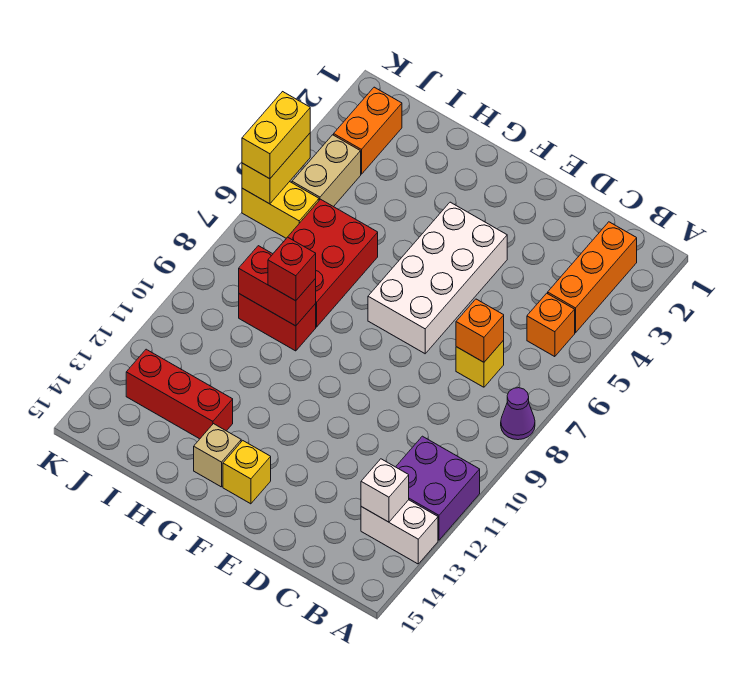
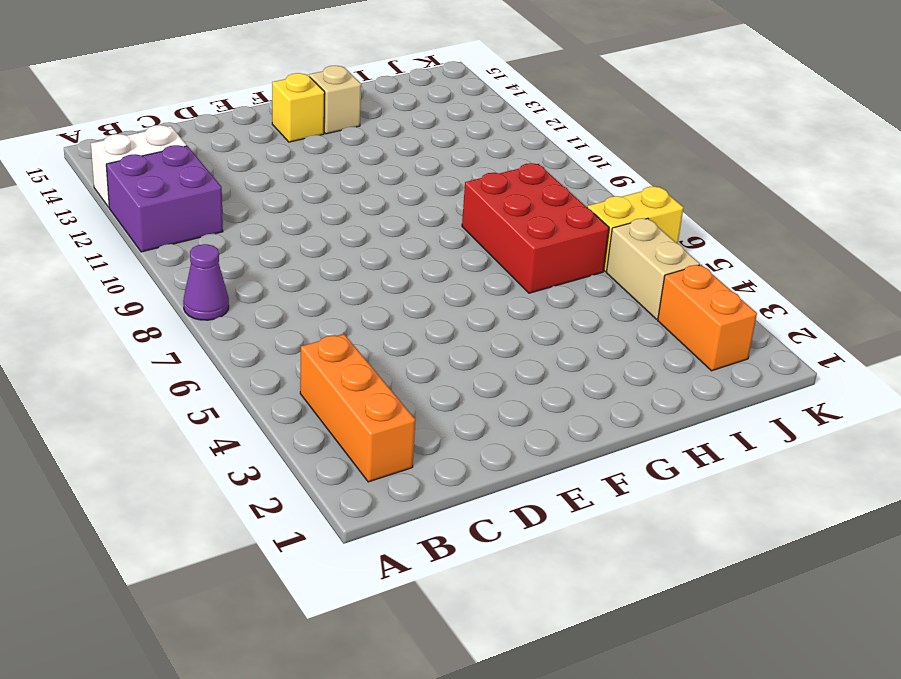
none -> orange 1x1 brick [527,293,575,357]
none -> yellow 1x1 brick [456,340,504,387]
none -> white 2x4 brick [368,202,507,354]

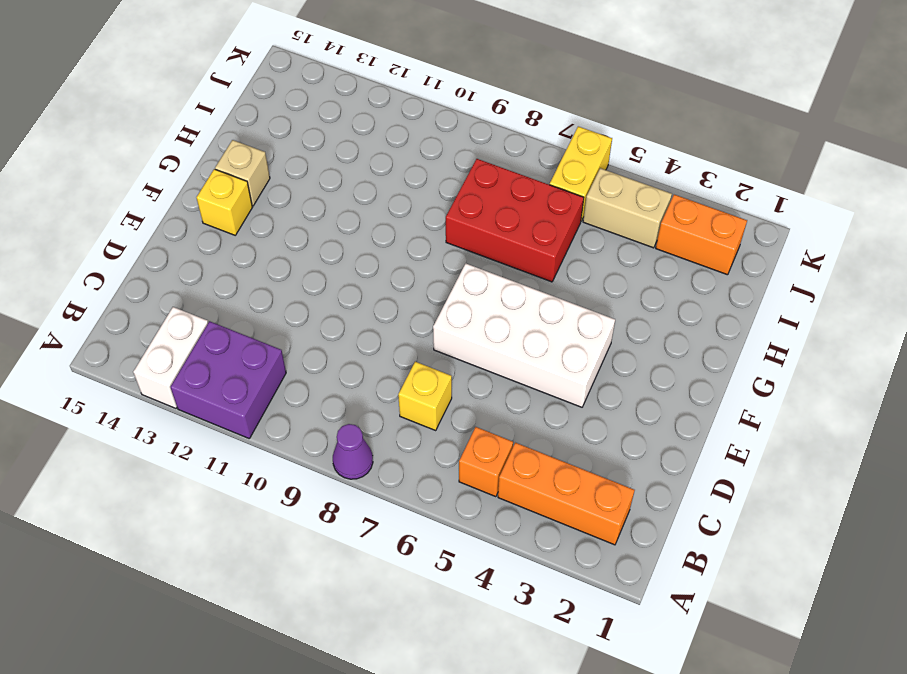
none -> red 1x2 brick [239,294,316,351]
none -> red 1x3 brick [126,349,233,439]
none -> white 1x1 brick [361,459,409,522]

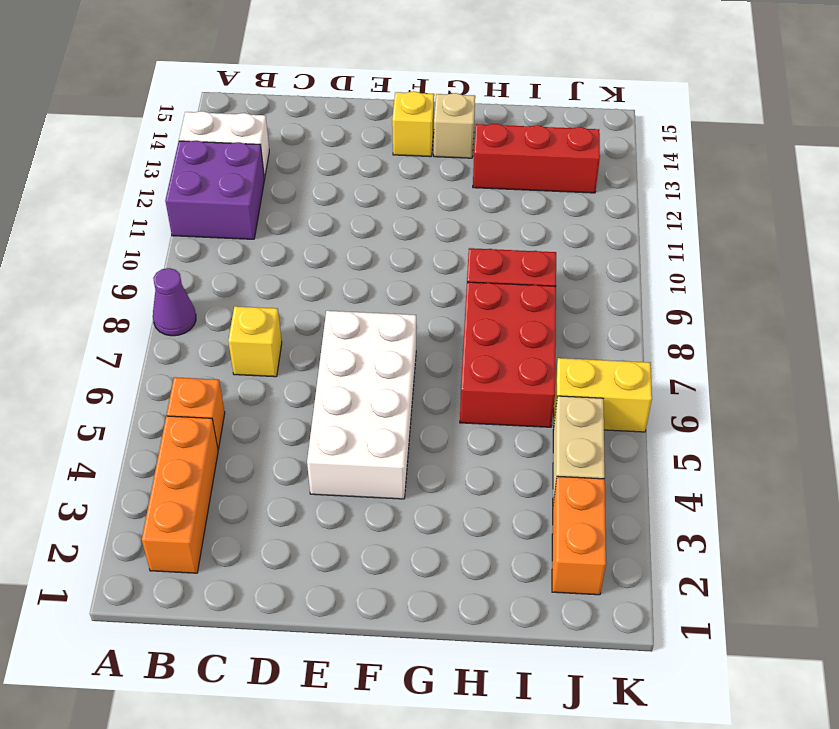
none -> white 1x1 brick [361,459,409,522]
none -> orange 1x1 brick [456,299,504,362]
none -> red 1x2 brick [239,246,316,326]

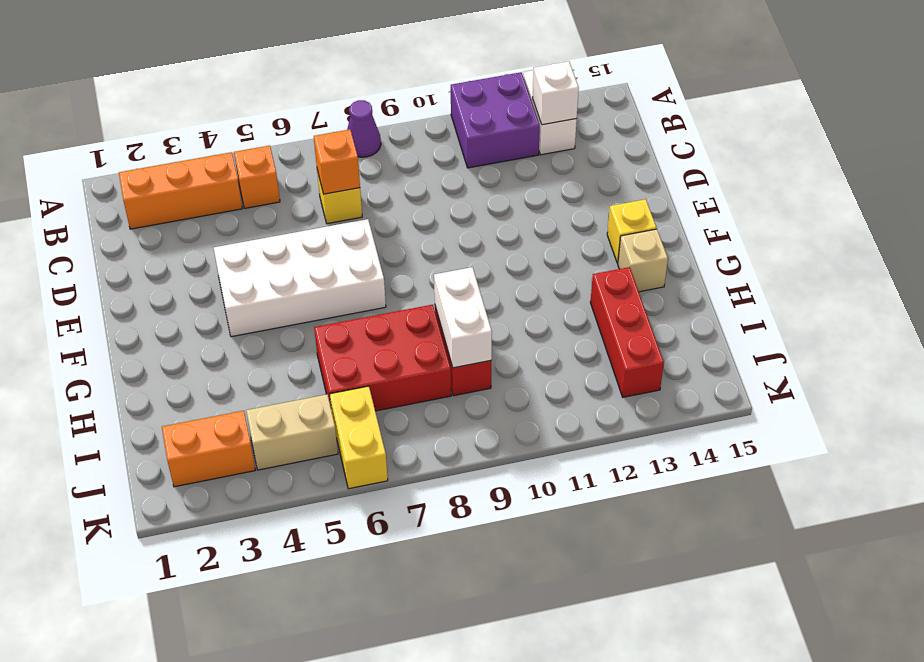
white 1x2 brick [434,267,492,368] -> red 1x2 brick [239,246,316,326]
none -> yellow 1x2 brick [242,133,310,204]
none -> red 1x1 brick [268,237,316,301]
none -> yellow 1x2 brick [242,92,310,179]

